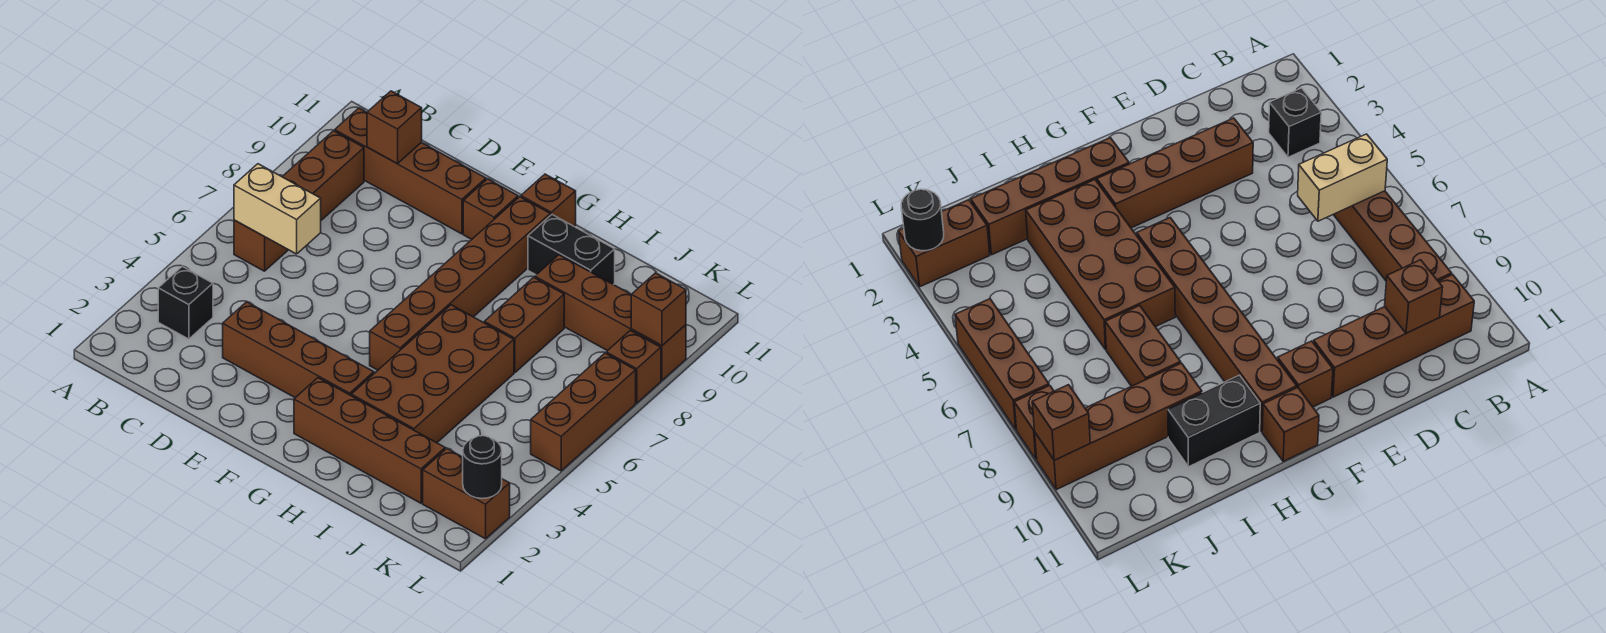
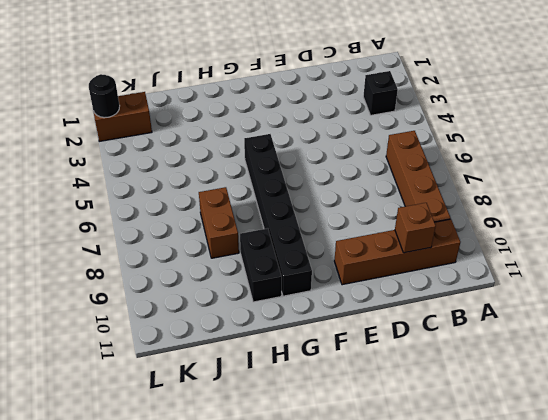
black 1x6 brick [244,134,312,296] -> brown 1x6 brick [370,197,550,370]
black 1x2 brick [240,228,282,302] -> black 1x2 brick turned to [528,215,615,285]
none -> brown 1x4 brick [223,302,374,398]
none -> brown 1x1 brick [463,179,518,240]
none -> brown 1x4 brick [294,378,445,503]

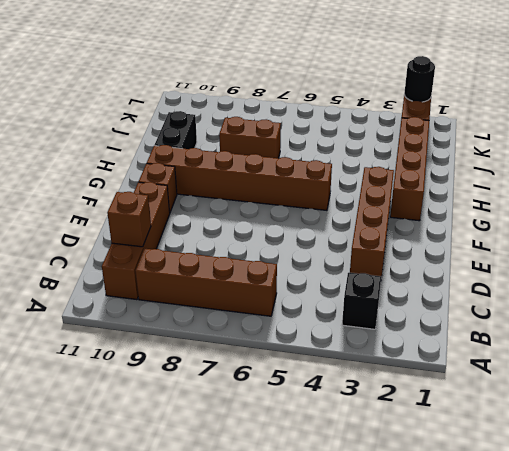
none -> brown 1x1 brick [521,174,576,226]
none -> brown 2x4 brick [351,305,514,443]
none -> brown 1x4 brick [535,255,686,380]

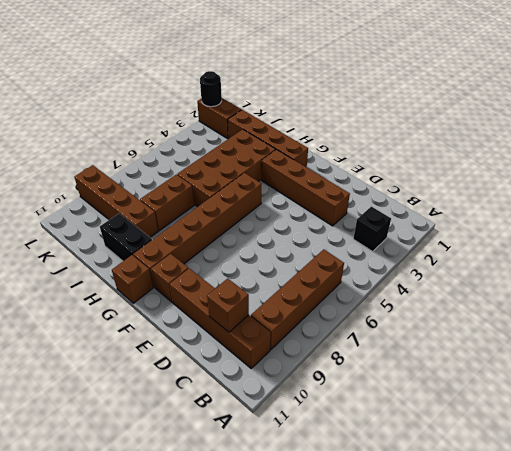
none -> brown 1x3 brick [531,353,636,471]
none -> brown 1x1 brick [606,331,661,403]
none -> tan 1x2 brick [234,164,321,254]

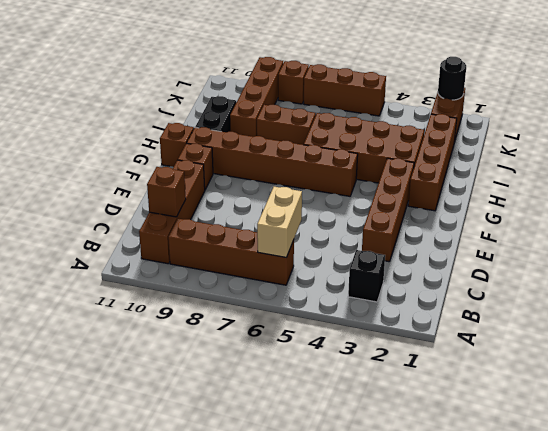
none -> brown 1x1 brick [631,273,686,346]

